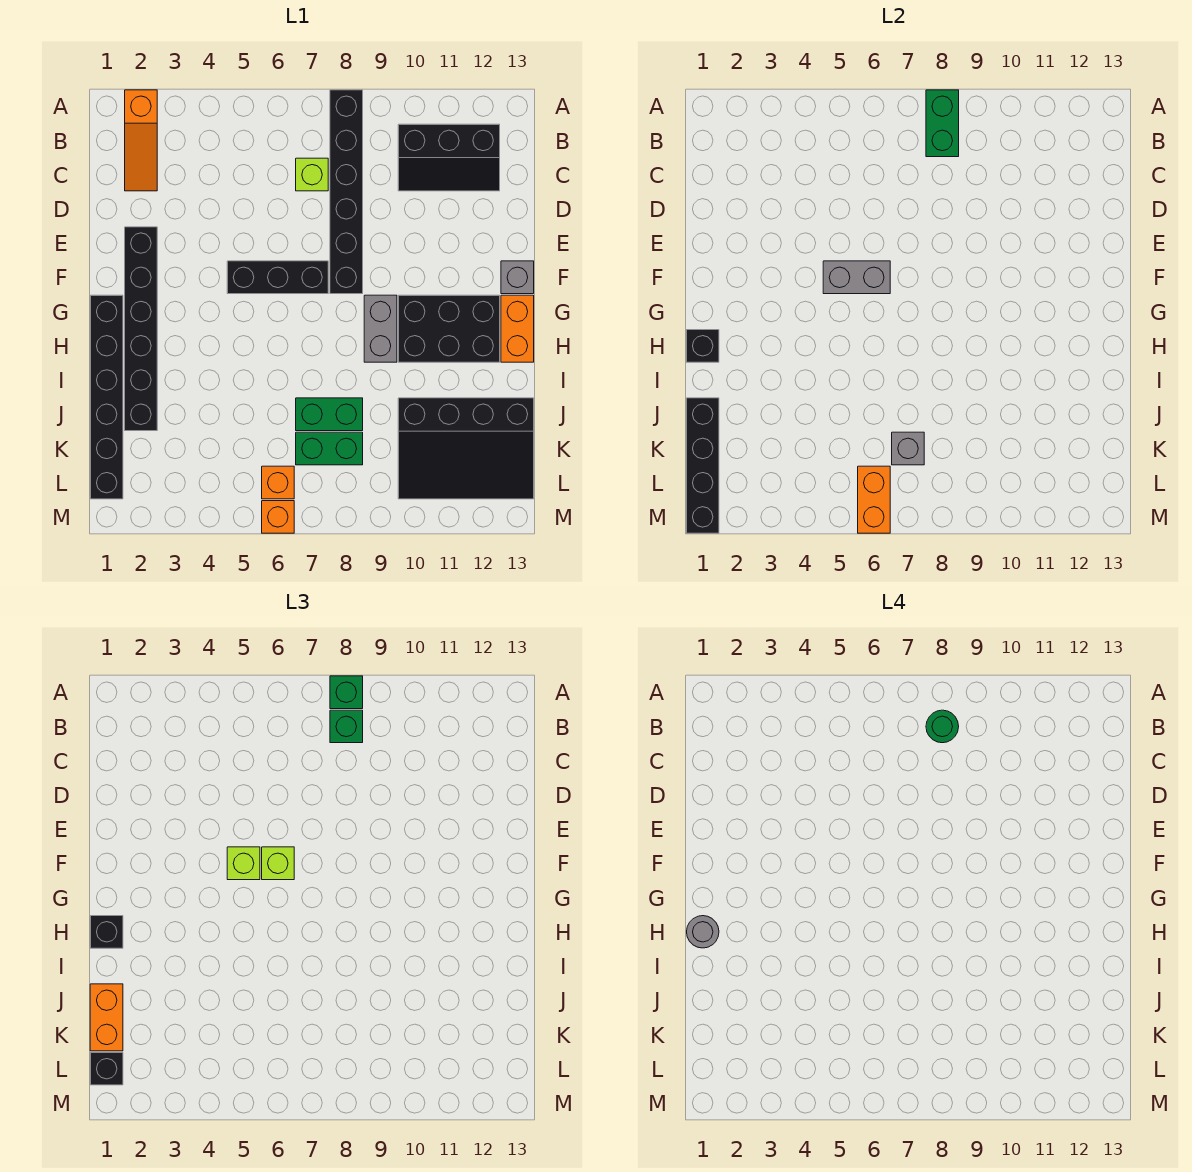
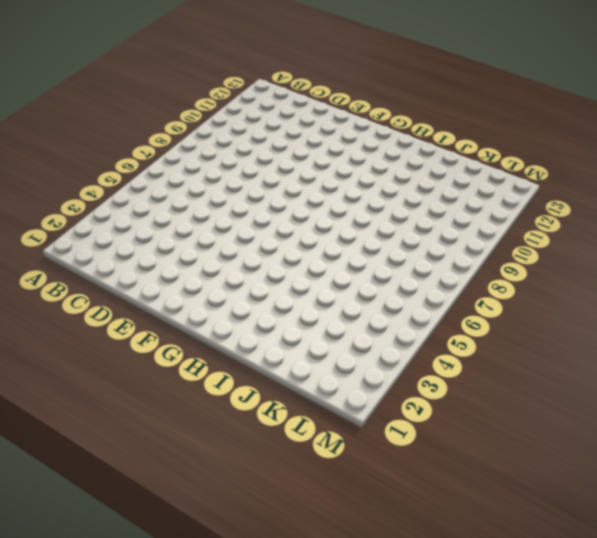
none -> orange 1x3 slope [125,90,157,191]
none -> black 1x6 brick [330,90,363,294]
none -> black 2x3 slope [398,124,500,191]
none -> lime 1x1 brick [296,158,328,191]

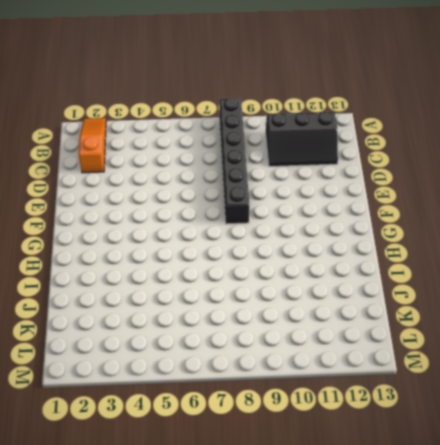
orange 1x3 slope [79,118,106,173] -> orange 1x3 slope turned to [125,90,157,191]
none -> lime 1x1 brick [296,158,328,191]
none -> black 1x6 brick [125,227,157,431]
none -> black 1x3 brick [227,261,328,294]
none -> grey 1x1 brick [501,261,534,294]

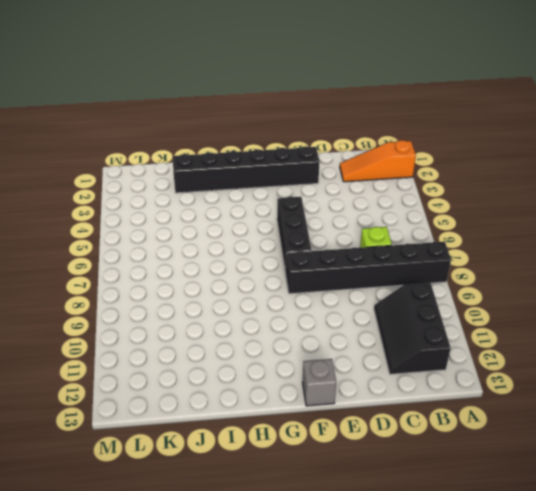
none -> black 1x6 brick [90,295,123,499]
none -> grey 1x2 brick [364,295,397,362]
none -> black 2x3 brick [398,295,500,362]
none -> orange 1x2 brick [501,295,534,362]

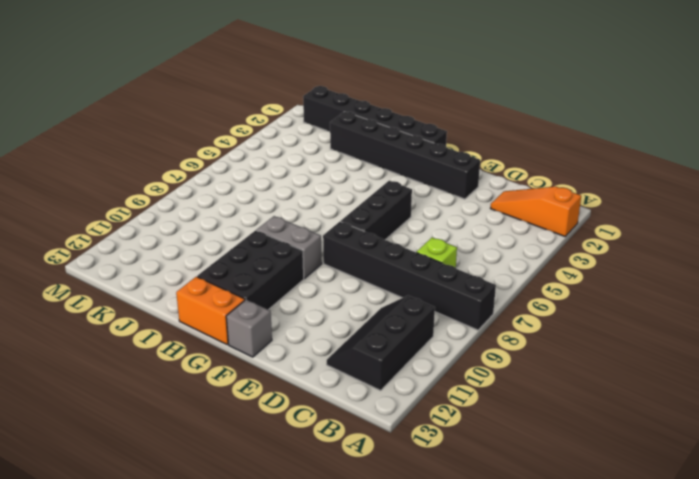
none -> green 1x2 brick [296,398,363,431]
none -> black 3x4 slope [398,398,534,499]
none -> green 1x2 brick [296,432,363,465]
none -> orange 1x1 brick [262,466,294,499]

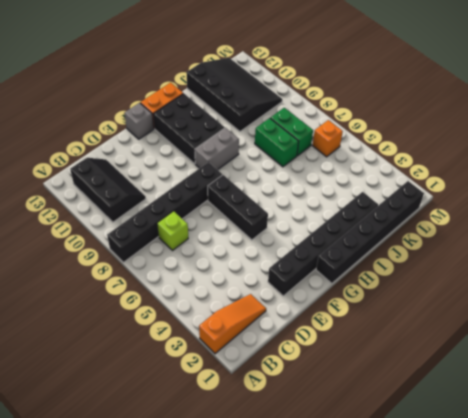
none -> orange 1x1 brick [262,501,294,533]
none -> green 1x2 brick [926,90,959,157]
none -> grey 1x2 brick [823,261,890,294]
none -> black 1x1 brick [686,330,719,362]

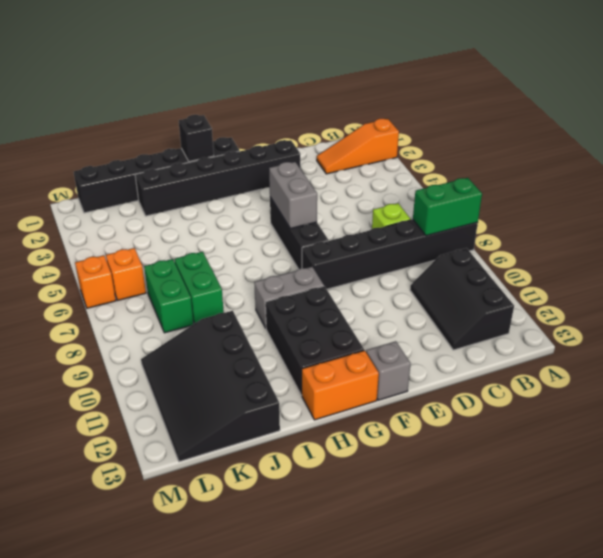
none -> black 1x4 brick [686,398,719,533]
none -> grey 1x1 brick [892,432,924,465]
none -> orange 1x2 brick [858,466,890,533]
none -> green 1x1 brick [330,676,363,709]

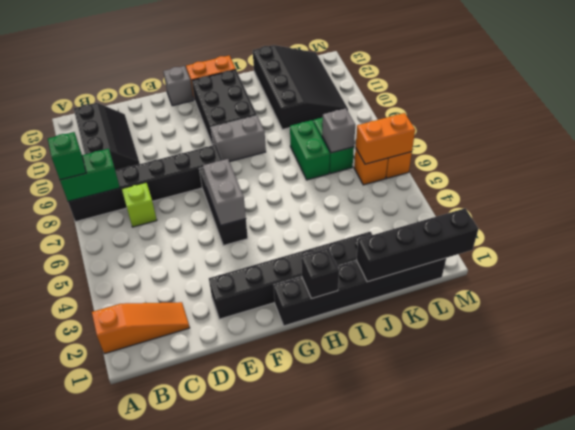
none -> green 1x1 brick [330,710,363,743]
none -> lime 1x1 brick [227,847,260,880]
none -> lime 1x1 brick [262,847,294,880]
none -> black 1x1 brick [90,916,123,948]

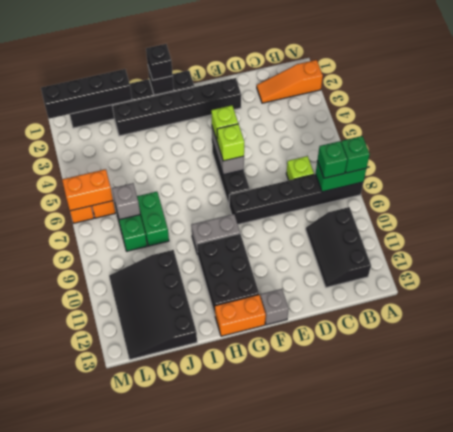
none -> orange 1x2 brick [90,984,123,1051]
none -> black 1x1 brick [90,1052,123,1085]
none -> green 1x1 round brick [926,710,959,743]
none -> grey 1x1 round brick [687,916,719,948]

